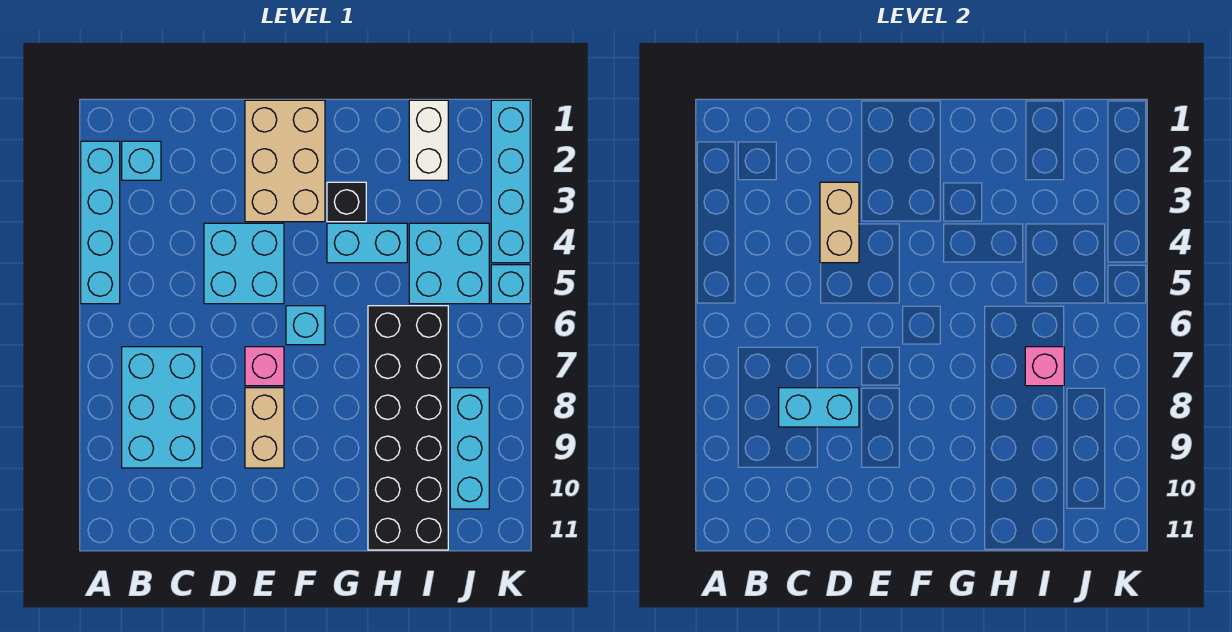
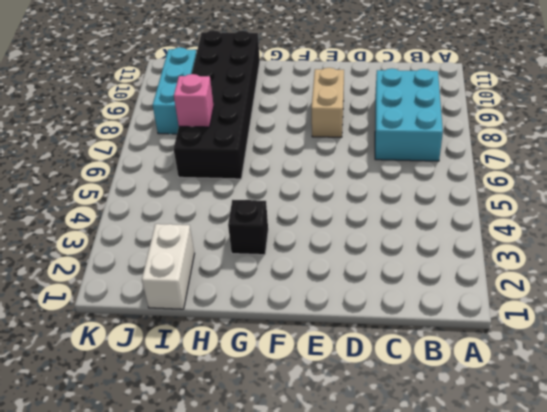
none -> cyan 1x4 brick [81,141,120,304]
none -> cyan 1x1 brick [122,141,161,180]
none -> cyan 2x2 brick [204,223,284,304]

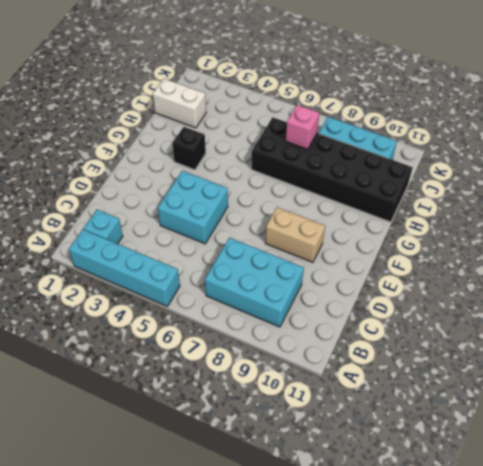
none -> tan 2x3 brick [245,100,325,222]
none -> pink 1x1 brick [245,347,284,386]
none -> cyan 1x1 brick [286,306,325,345]

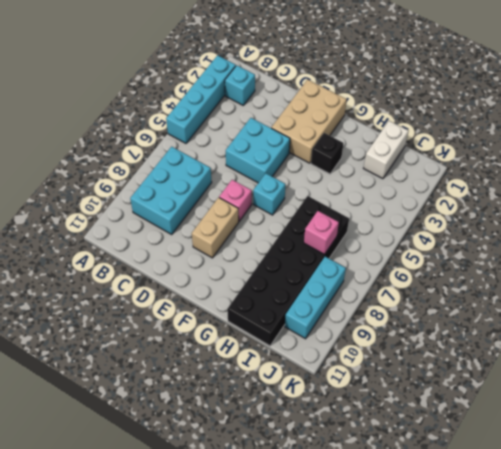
none -> cyan 1x2 brick [327,223,407,263]
none -> cyan 2x2 brick [409,223,489,304]
none -> cyan 1x4 brick [491,100,530,263]

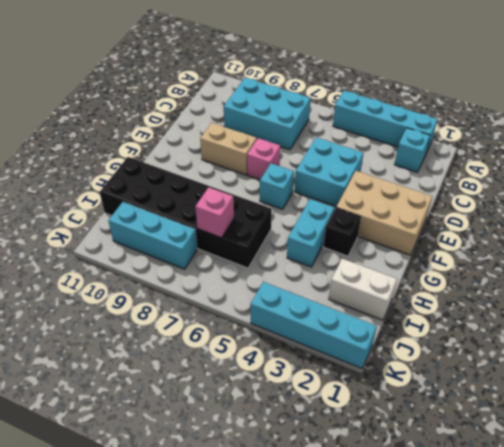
none -> cyan 2x2 brick [409,223,489,304]
none -> cyan 1x1 brick [491,265,530,304]
none -> cyan 1x2 brick [779,388,859,427]

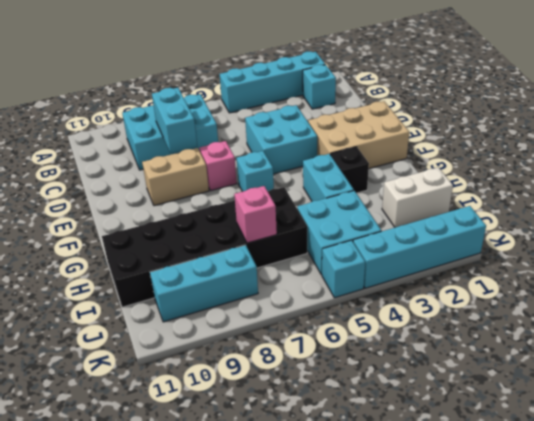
none -> tan 1x2 brick [820,182,859,263]

